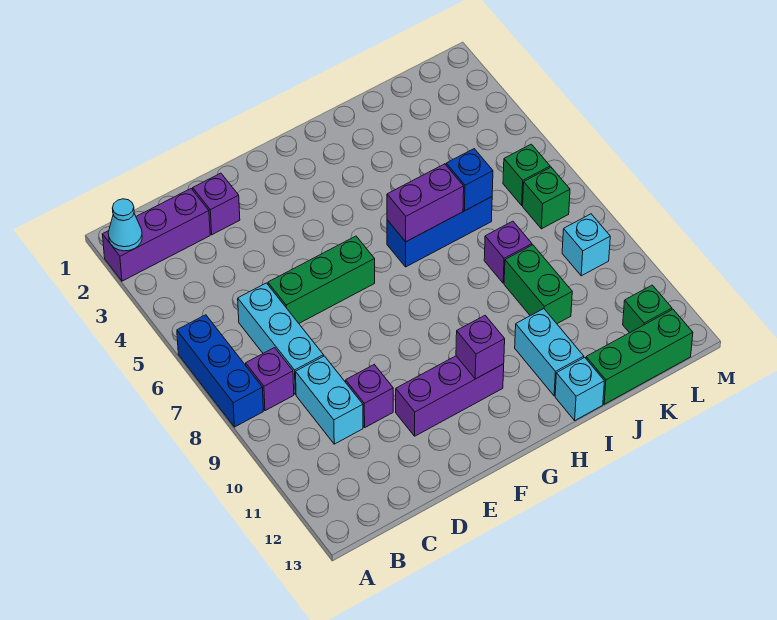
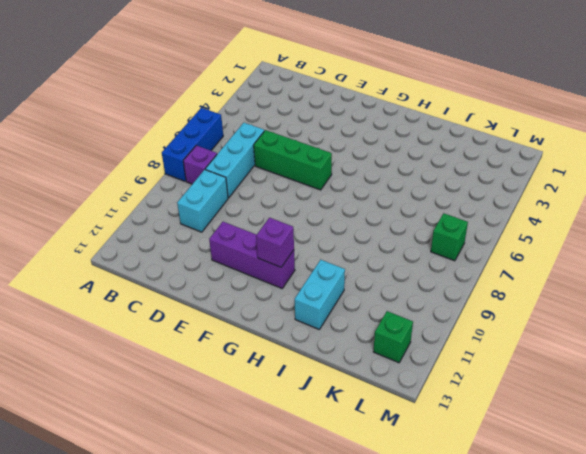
none -> purple 1x3 brick [102,189,210,281]
none -> purple 1x1 brick [193,173,240,235]
none -> purple 1x1 brick [346,365,393,427]

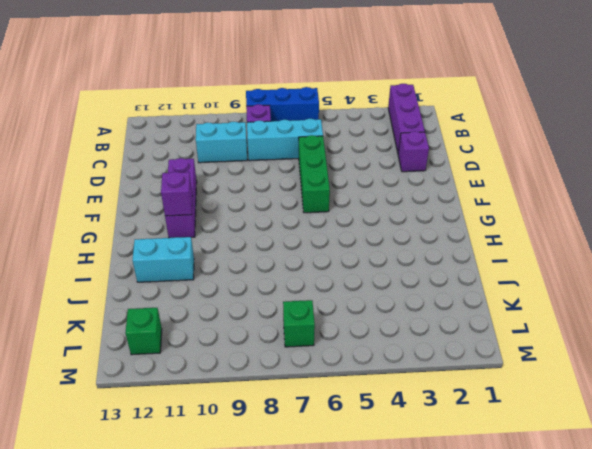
none -> purple 1x1 brick [346,365,393,427]
none -> blue 1x3 brick [387,197,492,267]
none -> cyan 1x1 brick [555,357,604,420]

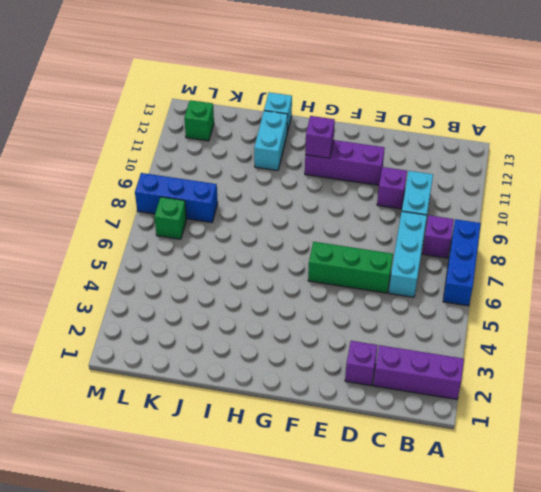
blue 1x3 brick [135,173,218,223] -> blue 1x3 brick moved to [387,197,492,267]
none -> purple 1x1 brick [484,221,532,283]
none -> green 1x2 brick [504,245,572,324]
none -> green 1x3 brick [586,309,693,404]

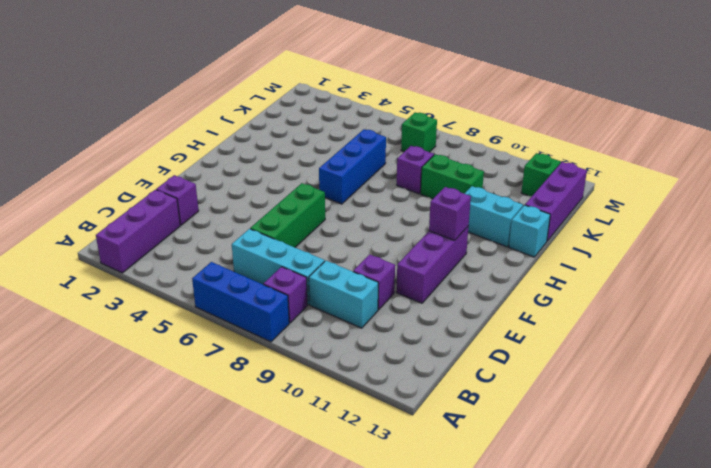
purple 1x3 brick [525,162,587,241] -> green 1x3 brick [586,309,693,404]
none -> green 1x1 brick [503,144,550,205]
none -> cyan 1x1 brick [562,214,610,276]
none -> cyan 1x1 cone [108,199,142,251]

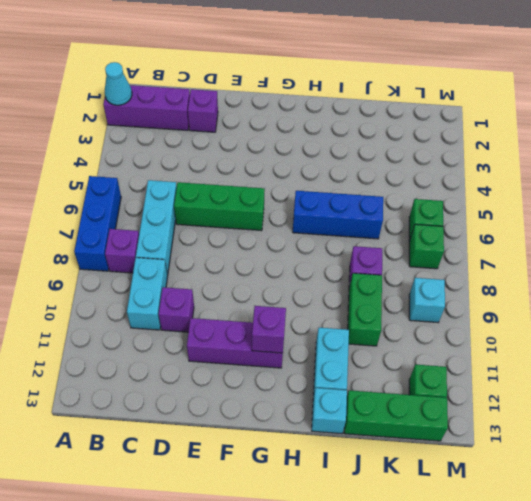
none -> purple 1x2 brick [387,164,464,242]
none -> blue 1x1 brick [446,149,493,211]

